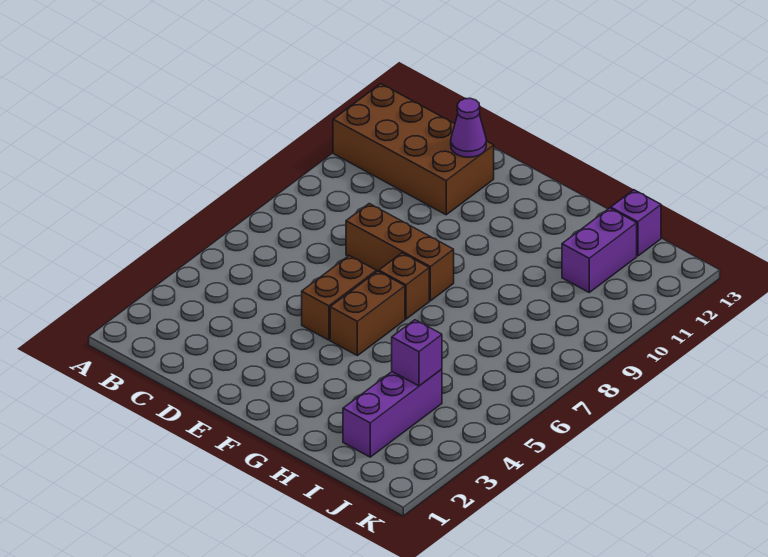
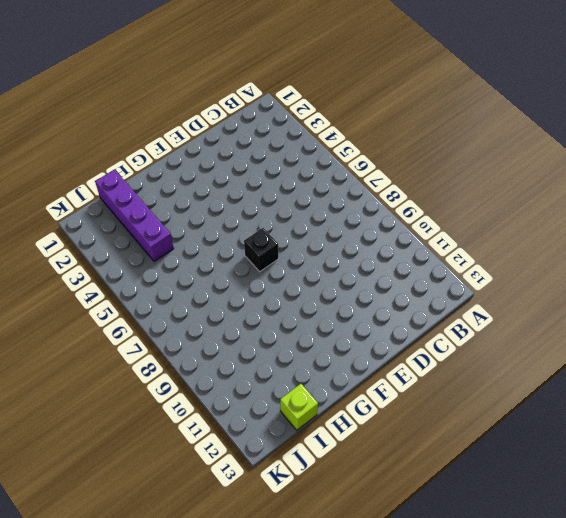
black 1x1 brick [244,228,278,272] -> brown 1x1 brick [379,253,429,319]
purple 1x4 brick [95,169,174,262] -> purple 1x3 brick [343,369,442,457]
lime 1x1 brick [280,384,318,430] -> purple 1x1 brick [611,190,661,256]
none -> brown 2x4 brick [333,84,494,215]
none -> brown 1x3 brick [346,204,454,301]

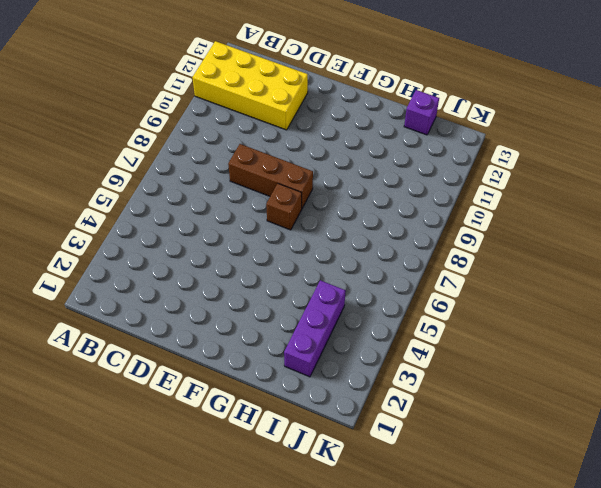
yellow 2x4 brick [192,41,308,130] -> brown 2x4 brick [333,84,494,215]
none -> brown 1x2 brick [302,256,376,340]
none -> brown 1x2 brick [330,271,405,356]

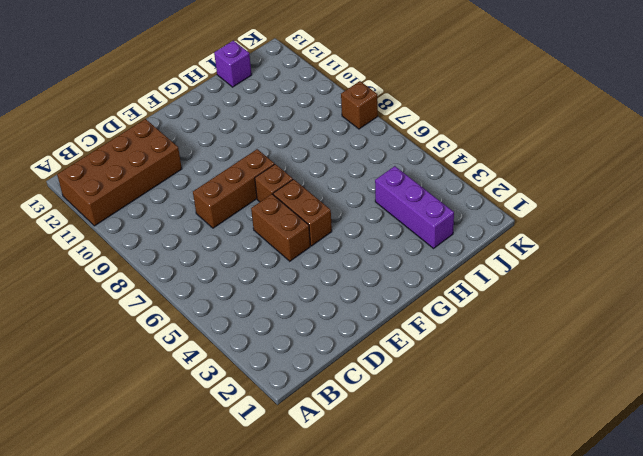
brown 1x1 brick [341,81,378,129] -> none
none -> purple 1x2 brick [562,208,637,292]
none -> purple 1x1 cone [451,98,486,157]

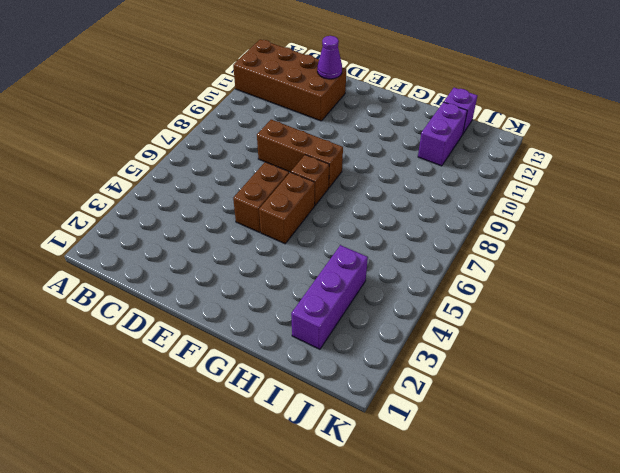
none -> purple 1x1 brick [392,320,442,386]

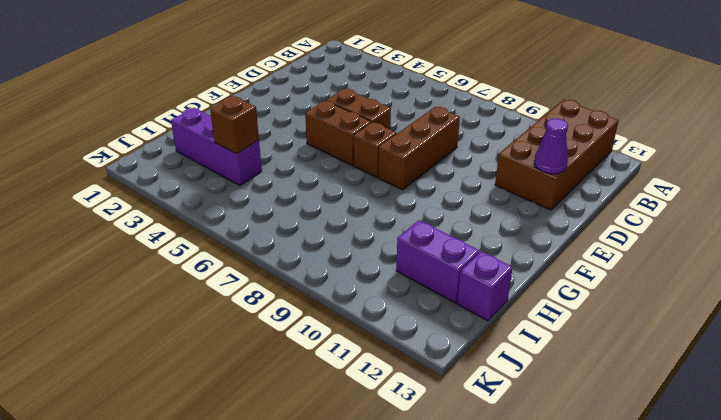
brown 1x1 brick [210,96,259,154] -> purple 1x1 brick [392,320,442,386]

